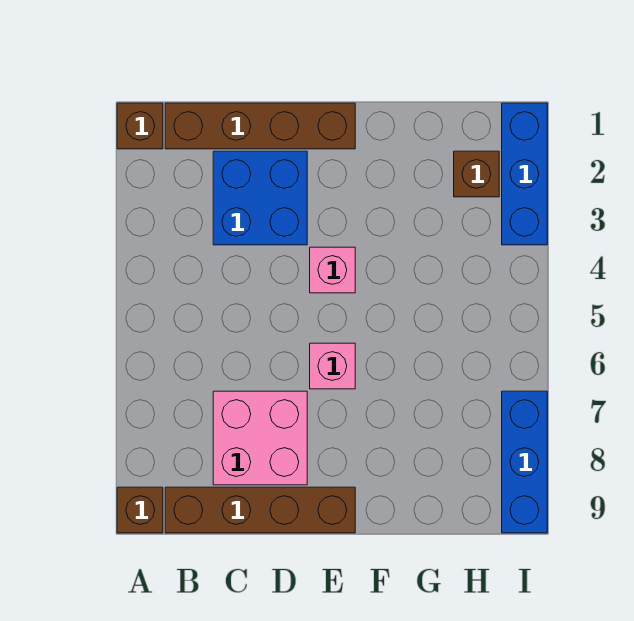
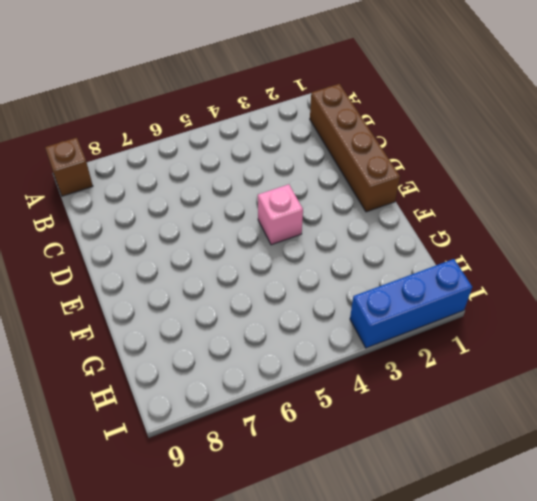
none -> brown 1x1 brick [117,103,163,149]
none -> brown 1x4 brick [165,487,355,533]

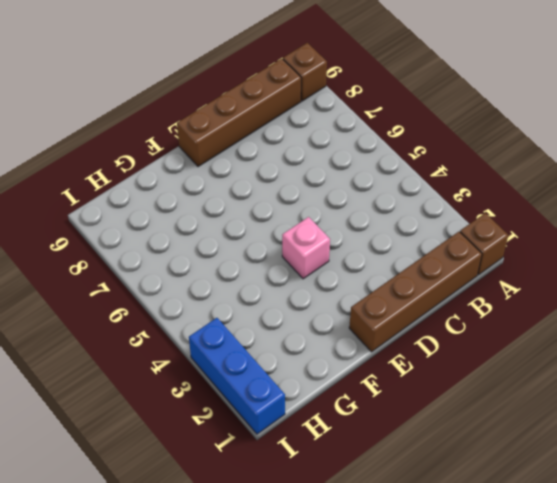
none -> blue 2x2 brick [213,151,307,245]
none -> pink 2x2 brick [213,391,307,485]

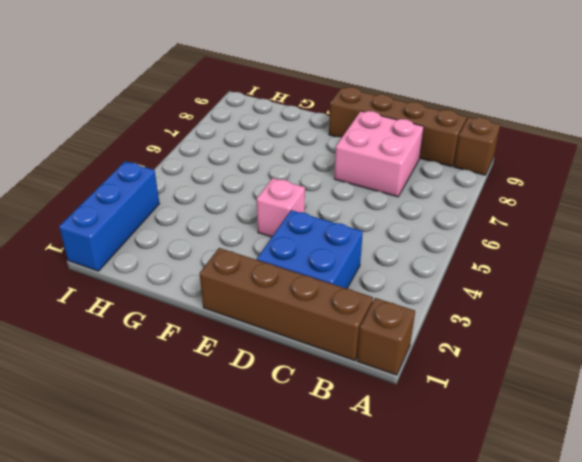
none -> pink 1x1 brick [310,343,355,389]
none -> brown 1x1 brick [454,151,499,197]

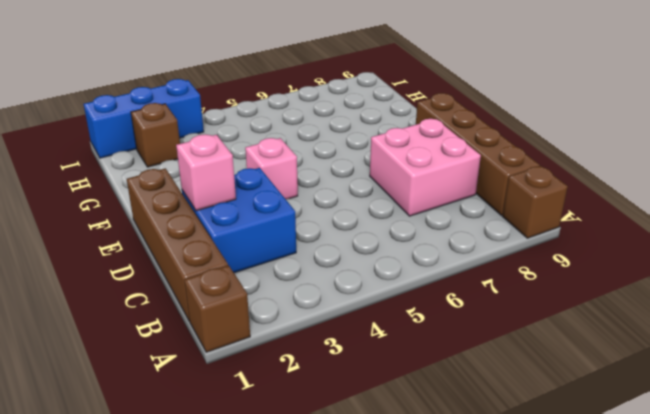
pink 1x1 brick [176,134,236,211] -> pink 1x1 brick moved to [310,343,355,389]
none -> blue 1x3 brick [502,391,547,533]

